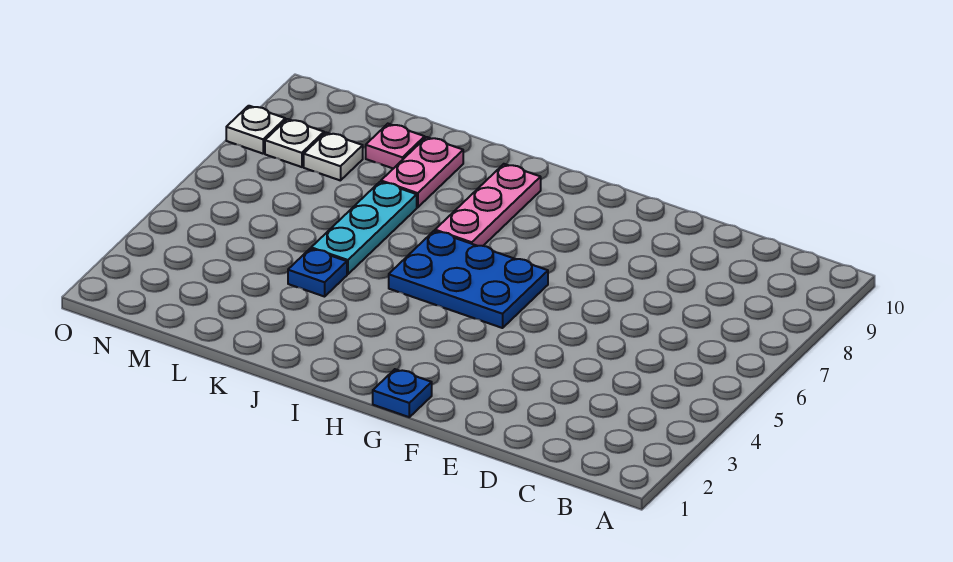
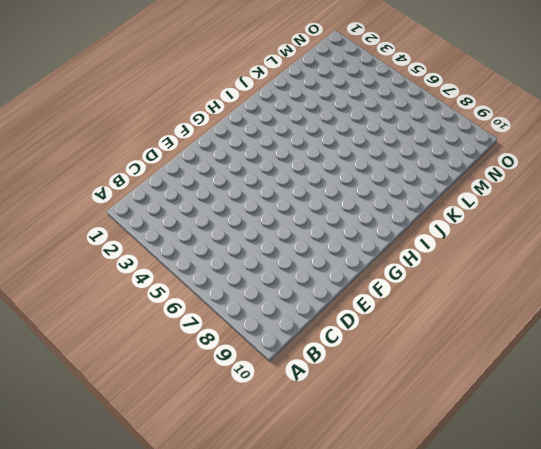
none -> blue 1x1 plate [373,369,432,417]
none -> blue 2x3 plate [389,231,548,328]

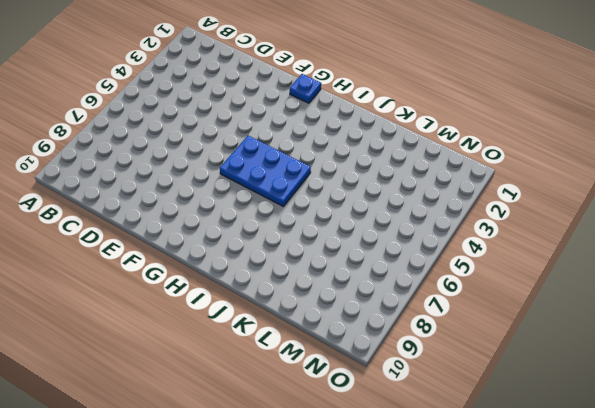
none -> pink 1x3 plate [435,164,541,246]
none -> blue 1x1 plate [288,249,347,297]

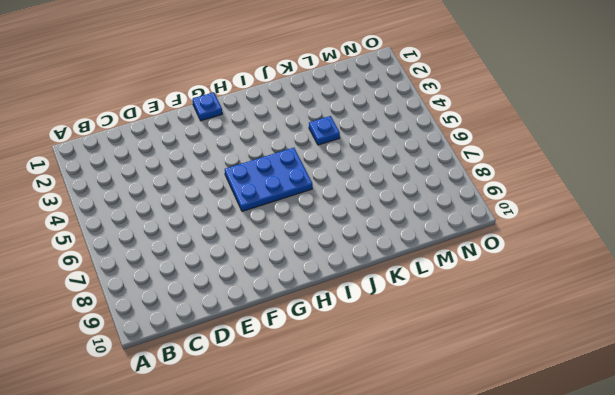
none -> pink 1x3 plate [435,164,541,246]
none -> cyan 1x3 plate [311,182,417,274]

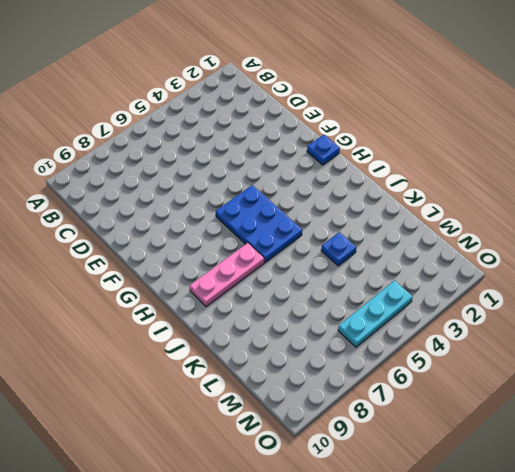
cyan 1x3 plate [338,281,413,347] -> cyan 1x3 plate moved to [311,182,417,274]
none -> pink 1x2 plate [381,137,463,207]
none -> pink 1x1 plate [366,124,425,169]

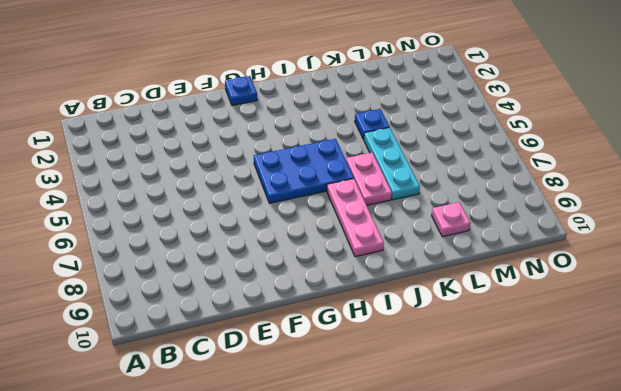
pink 1x2 plate [346,153,392,205] -> pink 1x2 plate moved to [381,137,463,207]
none -> white 1x1 plate [304,133,363,181]
none -> white 1x1 plate [265,119,324,167]

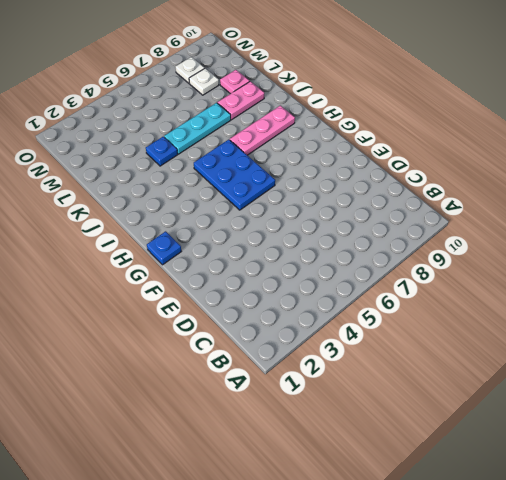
none -> white 1x1 plate [226,106,285,154]

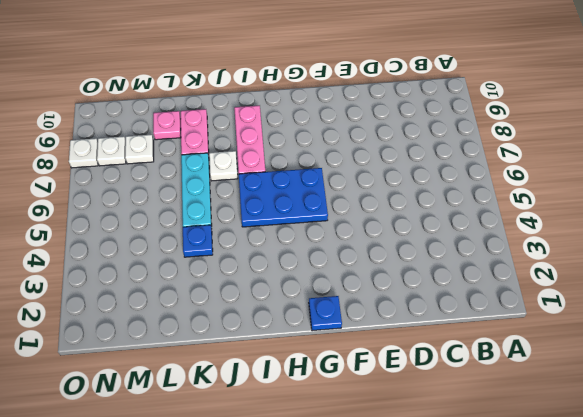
white 1x1 plate [209,151,238,181] -> none

